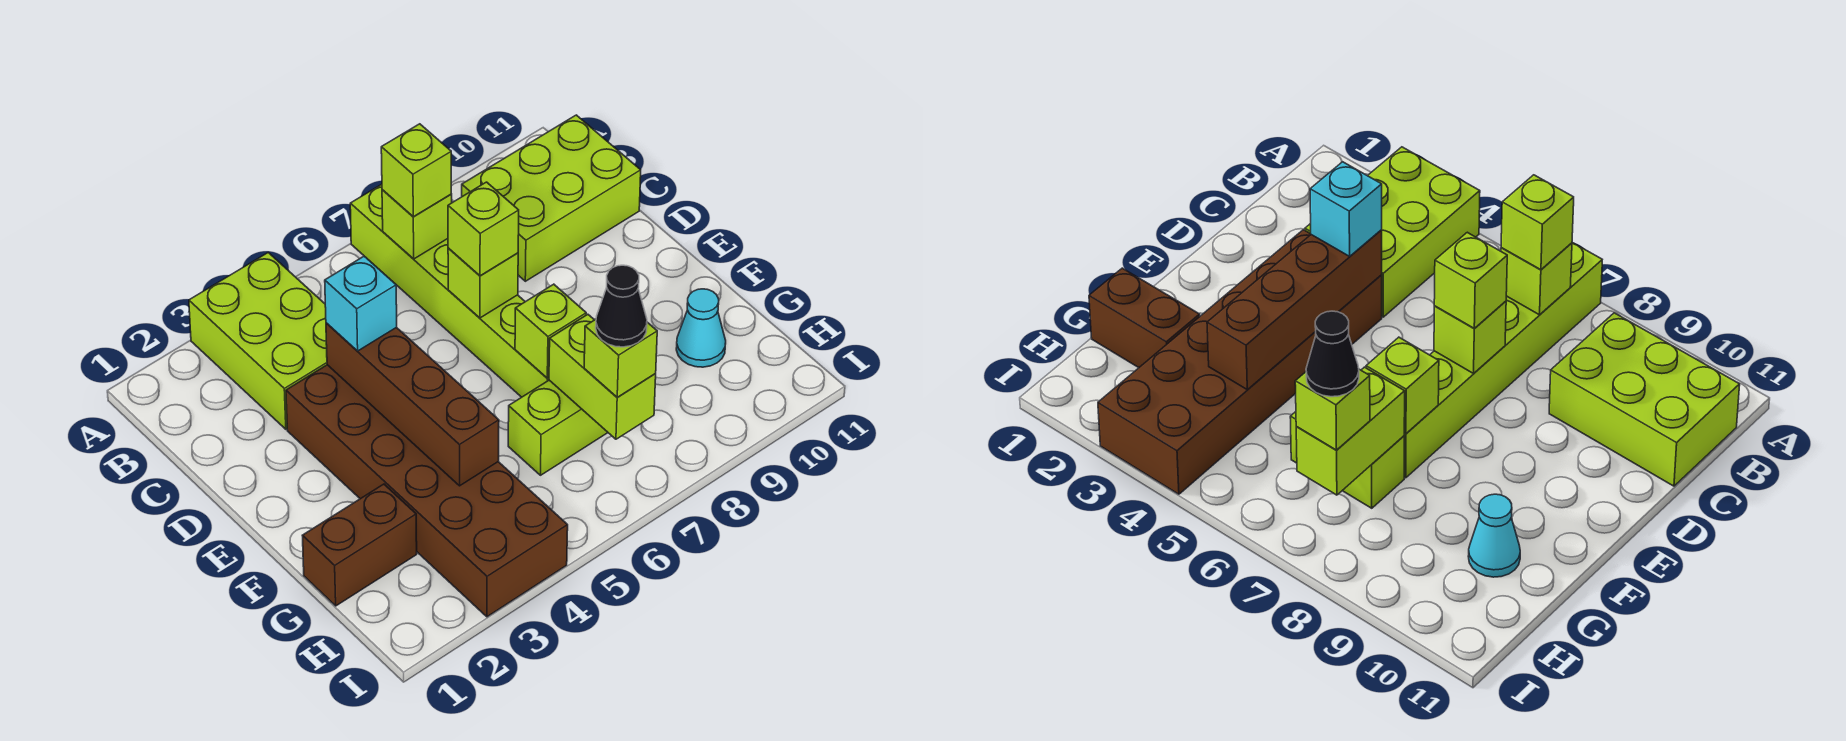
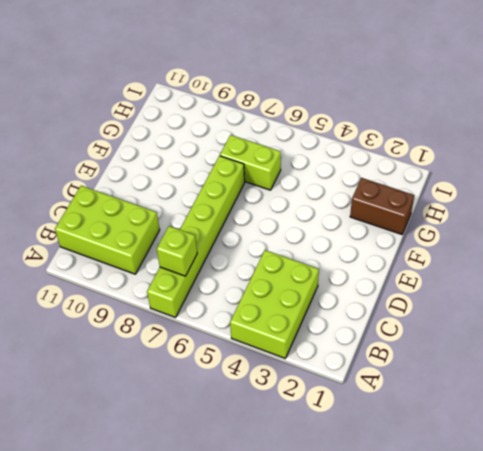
none -> brown 2x6 brick [286,365,568,617]
none -> cyan 1x1 cone [676,289,726,367]
none -> brown 1x4 brick [326,323,499,486]

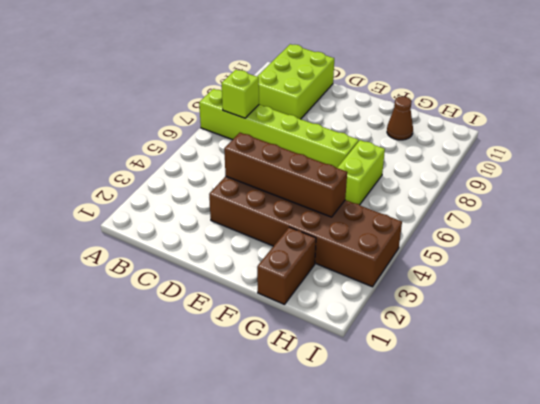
brown 1x1 cone [387,96,413,140] -> cyan 1x1 cone [676,289,726,367]
none -> lime 2x3 brick [189,253,327,429]
none -> lime 1x1 brick [448,248,518,318]
none -> lime 1x1 brick [515,284,586,378]

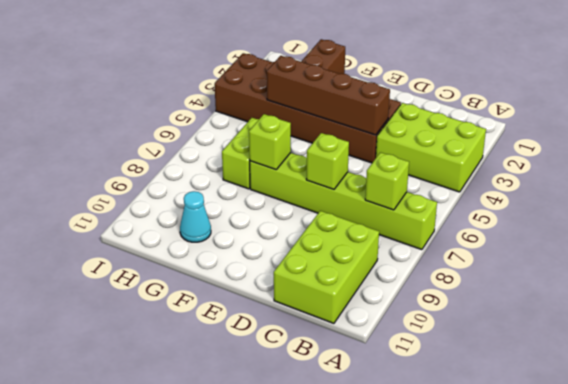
none -> lime 1x2 brick [549,314,656,439]
none -> lime 1x1 brick [381,124,451,217]
none -> cyan 1x1 brick [325,256,397,351]

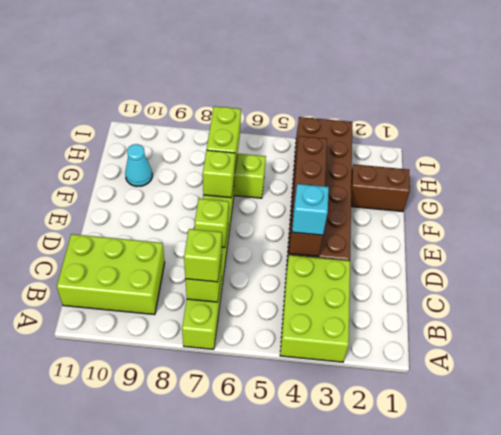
none -> lime 1x1 brick [448,182,519,276]
none -> lime 1x1 brick [584,319,657,397]
none -> black 1x1 cone [596,265,647,347]

